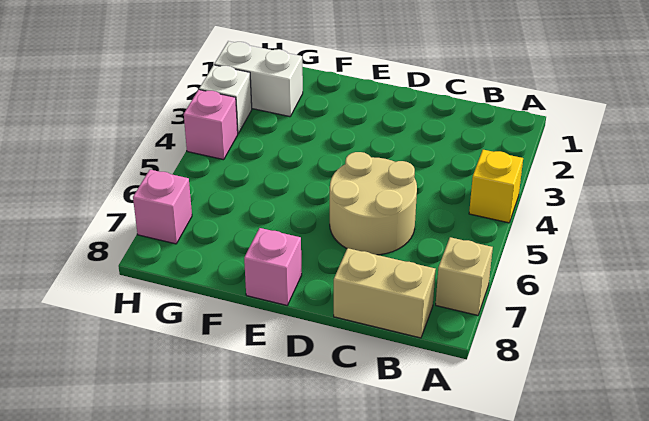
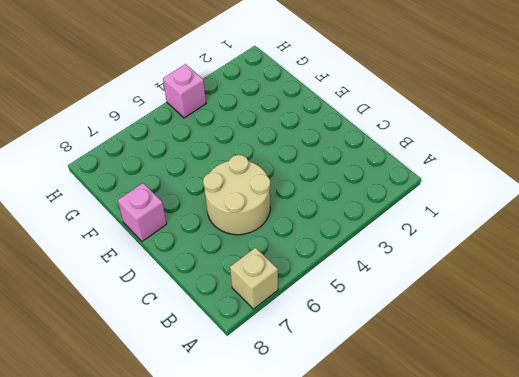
none -> yellow 1x1 brick [469,150,523,223]
none -> tan 1x2 brick [334,248,436,338]

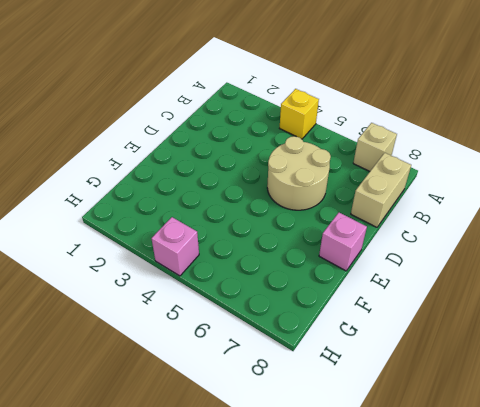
none -> white 1x2 brick [214,41,303,117]
none -> white 1x1 brick [199,65,252,133]

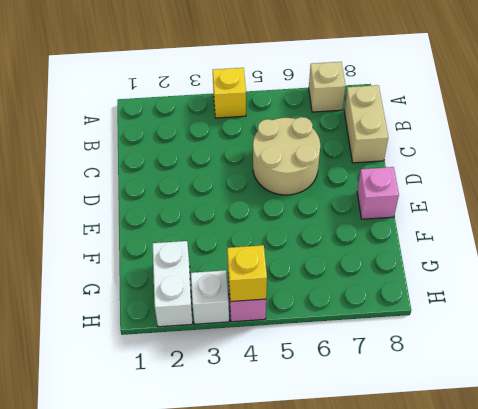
yellow 1x1 brick [227,245,267,301] -> none
none -> pink 1x1 brick [133,170,192,244]

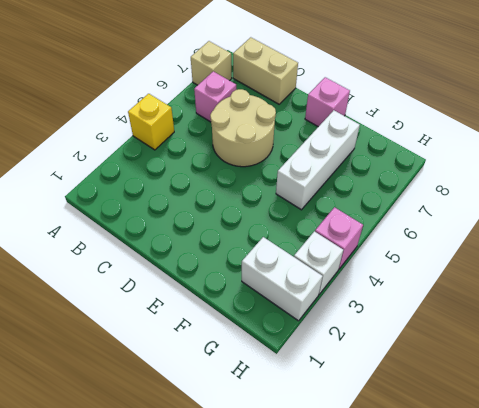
pink 1x1 brick [194,71,236,122] -> pink 1x1 brick moved to [133,170,192,244]
white 1x3 brick [276,110,360,210] -> none

